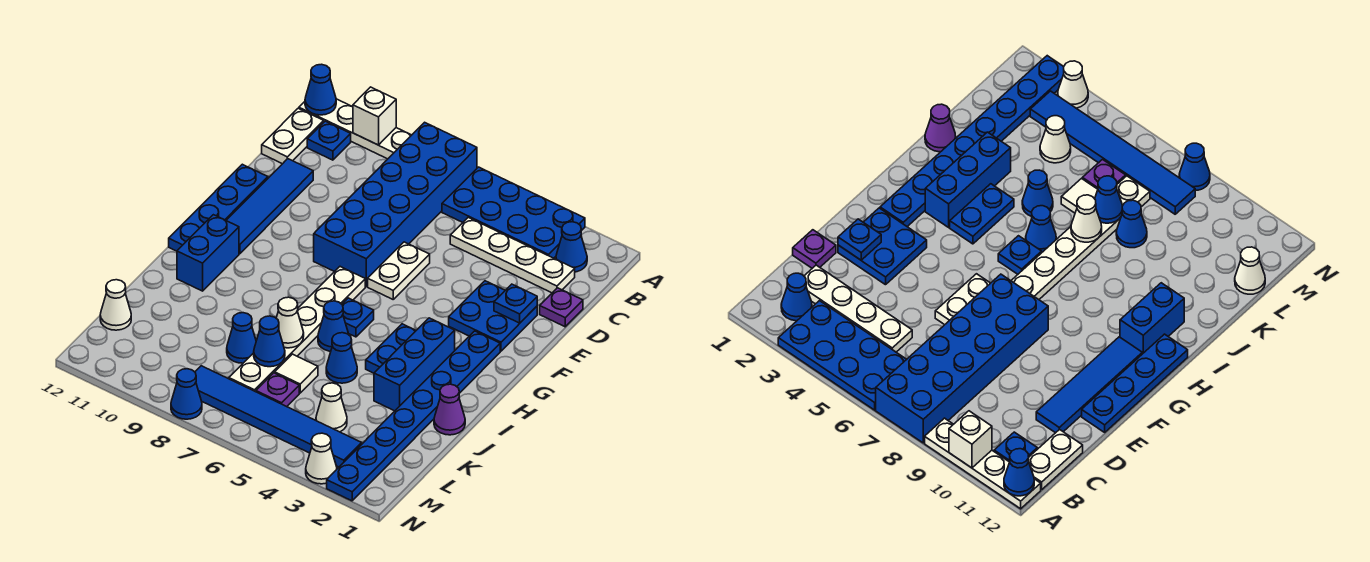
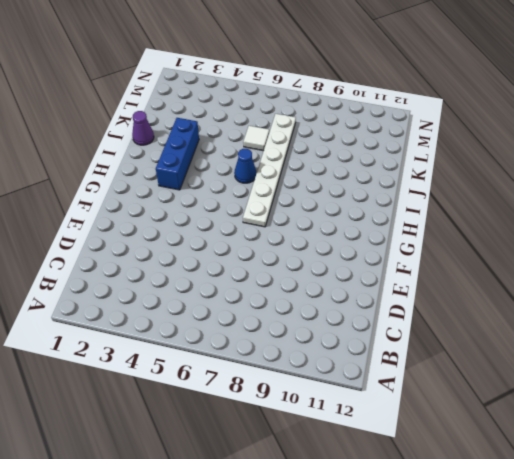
none -> blue 2x4 plate [442,167,585,258]
none -> blue 2x6 brick [314,122,477,286]
none -> white 1x4 plate [299,99,411,159]
none -> blue 1x1 cone [556,222,587,272]

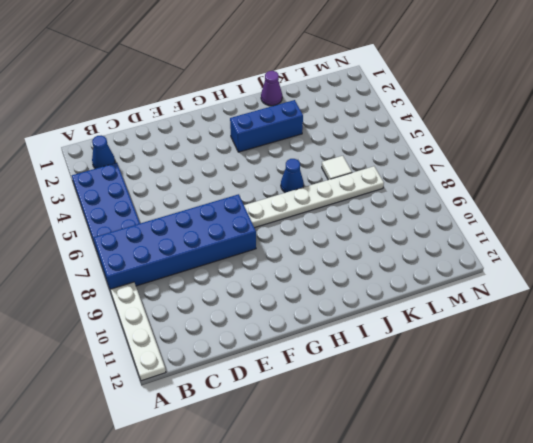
none -> blue 1x1 plate [307,121,351,160]
none -> white 1x2 plate [262,108,324,164]
none -> white 1x4 plate [450,217,575,293]
none -> purple 1x1 plate [540,288,583,327]

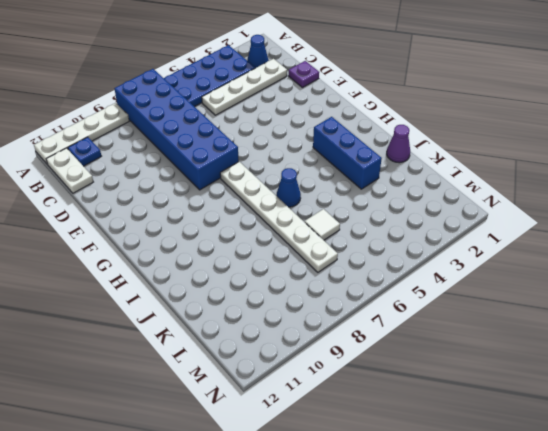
none -> blue 1x4 tile [226,159,313,254]
none -> blue 2x2 plate [449,281,537,351]
none -> white 1x2 plate [368,242,430,299]
none -> blue 1x4 plate [169,164,268,251]

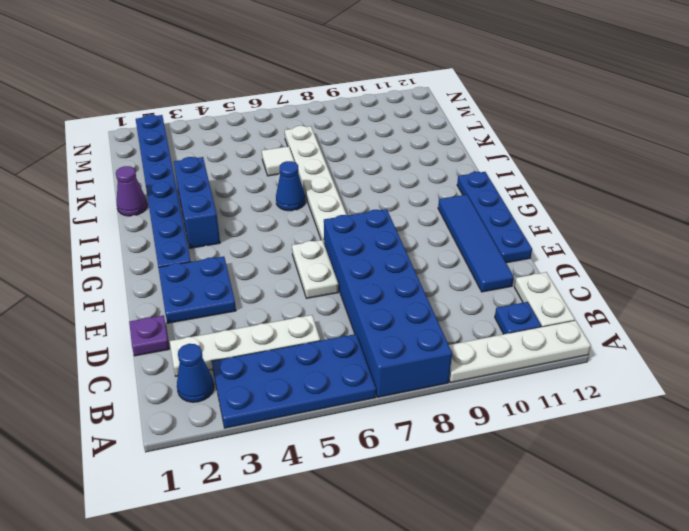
none -> blue 1x2 plate [366,324,416,373]
none -> blue 1x1 plate [342,298,374,337]
none -> blue 1x2 brick [177,215,239,291]
none -> blue 1x1 cone [326,333,357,383]

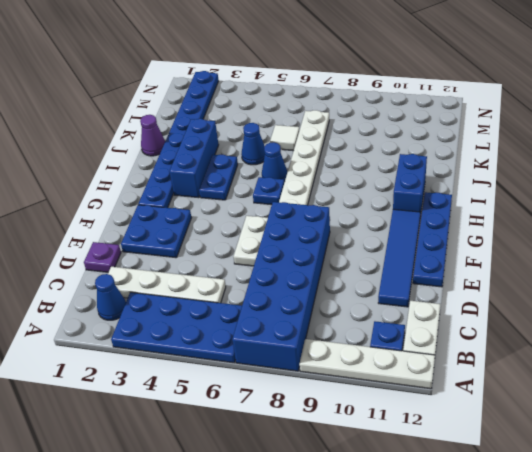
none -> blue 1x1 cone [227,313,256,363]
none -> white 1x1 cone [316,383,347,432]
none -> purple 1x1 plate [256,373,299,407]
none -> white 1x1 cone [100,280,131,330]

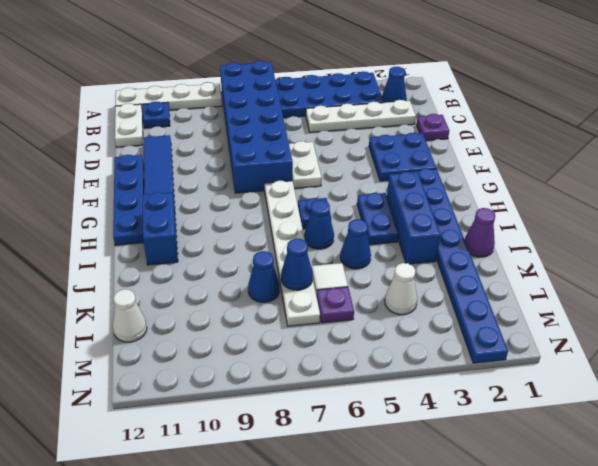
none -> blue 1x6 tile [195,366,362,467]
none -> white 1x1 cone [306,433,337,484]
none -> blue 1x1 cone [171,369,202,419]
none -> white 1x1 brick [353,87,396,145]

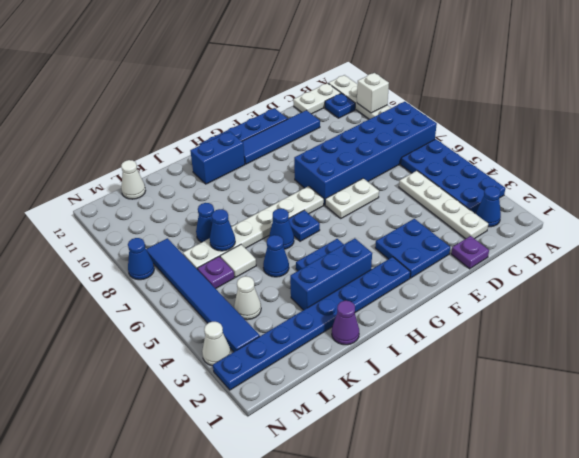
none -> blue 1x1 cone [305,64,336,115]
none -> blue 1x1 plate [494,284,537,323]
none -> white 1x1 cone [276,297,304,348]

